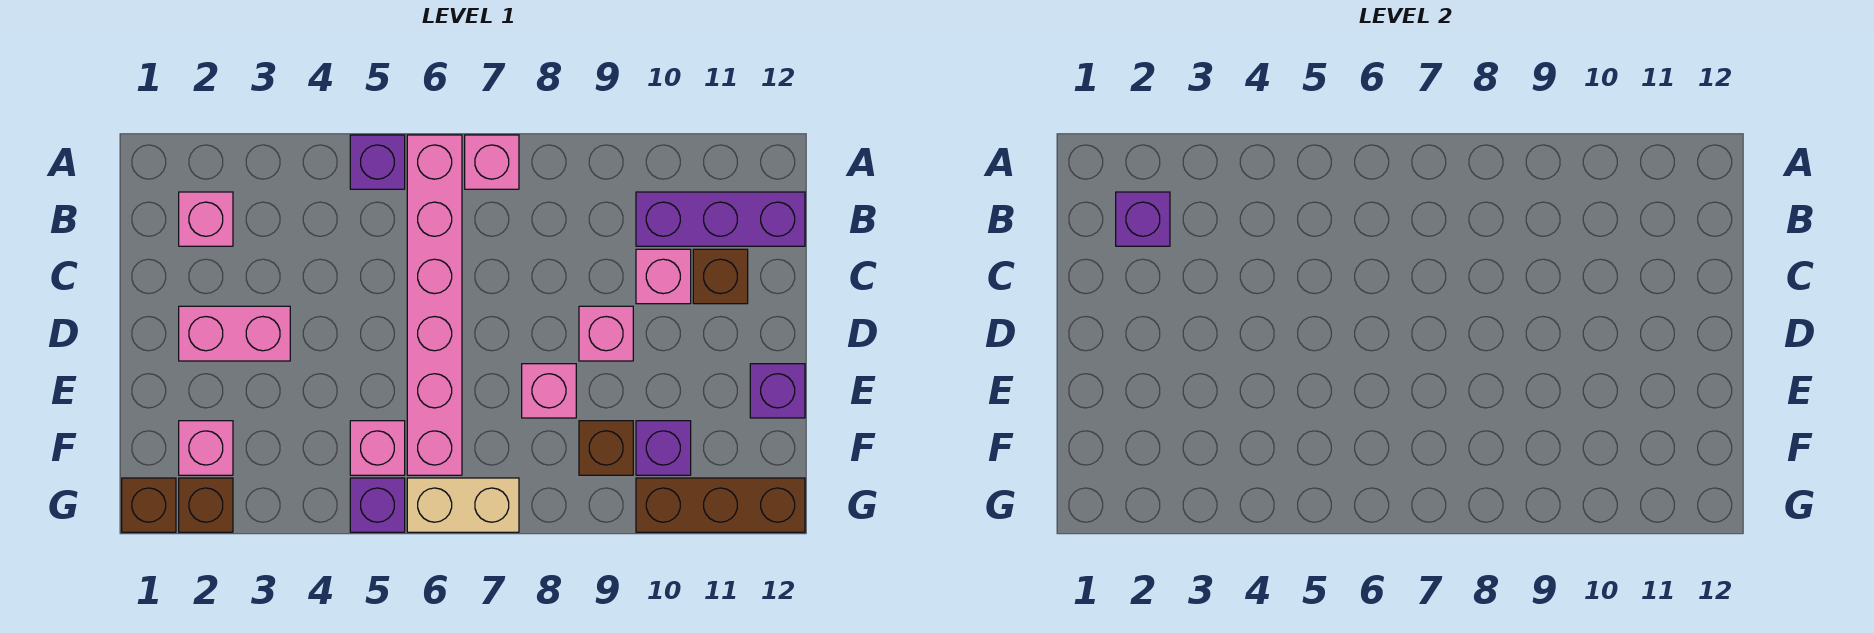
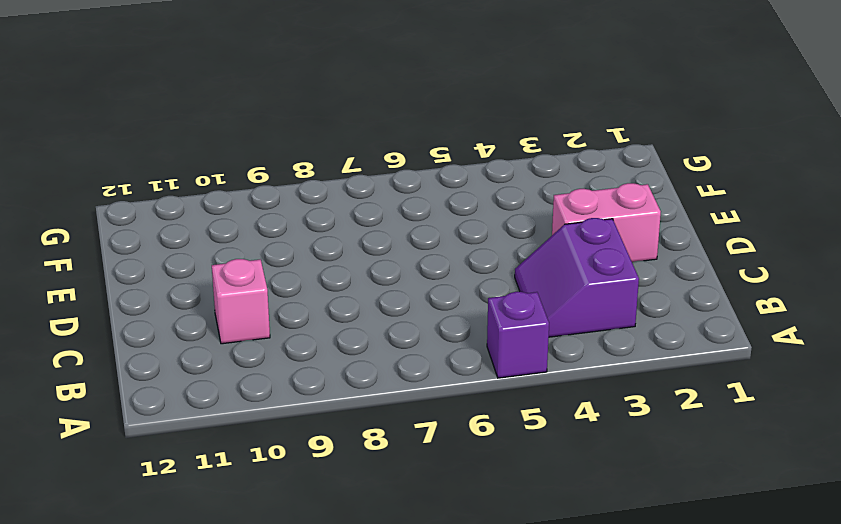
purple 2x2 slope [515,218,639,337] -> none
none -> pink 1x6 brick [407,135,462,475]
none -> pink 1x1 brick [465,135,519,189]
none -> pink 1x1 brick [179,192,233,246]

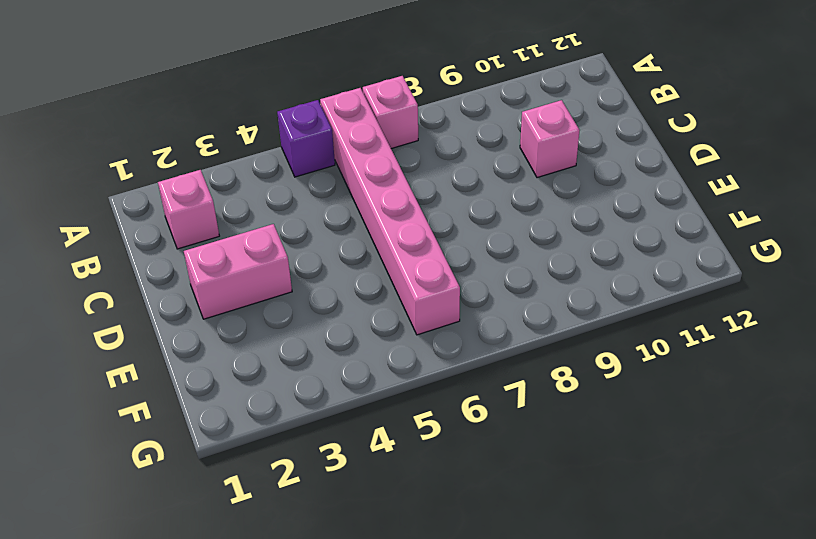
none -> purple 1x3 brick [636,192,805,246]
none -> brown 1x1 brick [693,249,748,304]
none -> pink 1x1 brick [579,306,633,361]

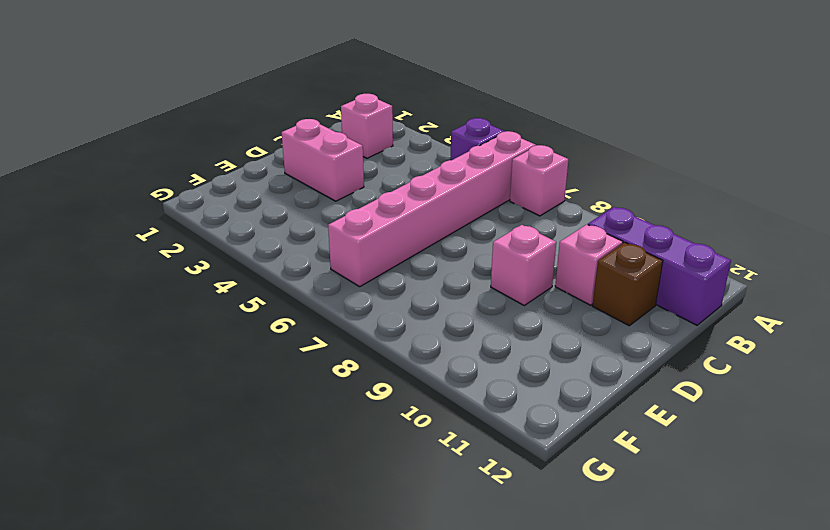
none -> pink 1x1 brick [522,364,576,418]
none -> purple 1x1 brick [750,364,805,418]
none -> pink 1x1 brick [179,421,233,475]

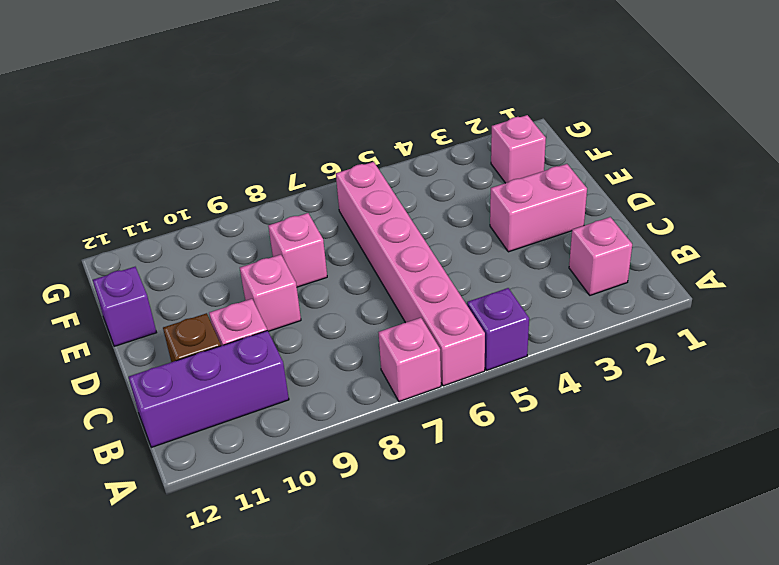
none -> pink 1x1 brick [350,421,405,475]
none -> brown 1x1 brick [579,421,633,475]
none -> purple 1x1 brick [636,421,691,475]

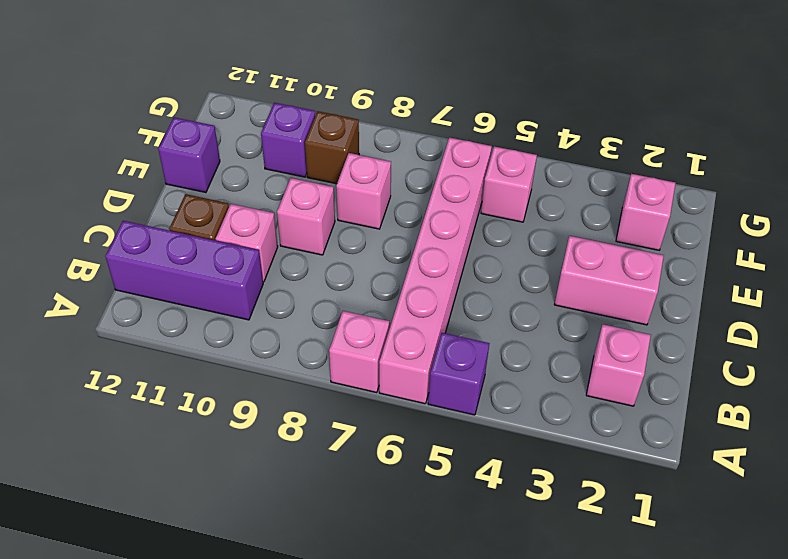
none -> brown 1x1 brick [122,478,176,532]
none -> brown 1x1 brick [179,478,233,532]
none -> purple 1x1 brick [350,478,405,532]

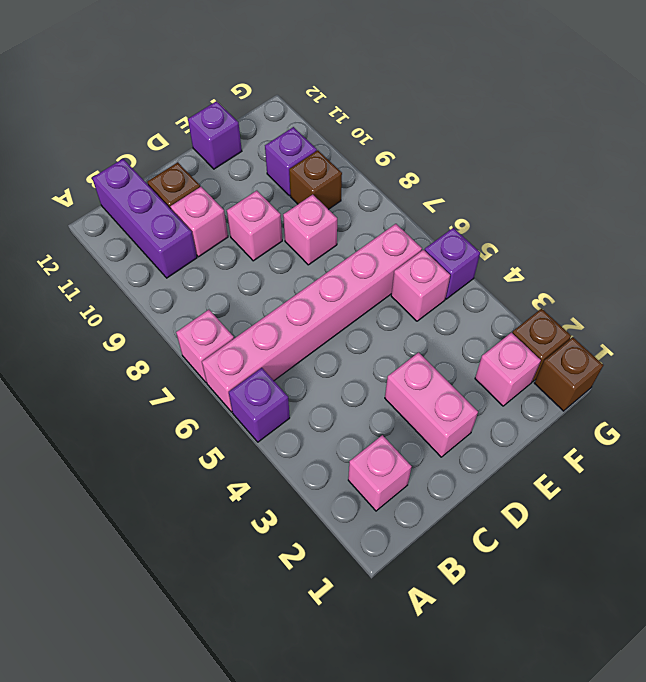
none -> tan 1x2 brick [407,478,519,532]
none -> brown 1x3 brick [636,478,805,532]
none -> purple 1x1 brick [1116,192,1170,246]

